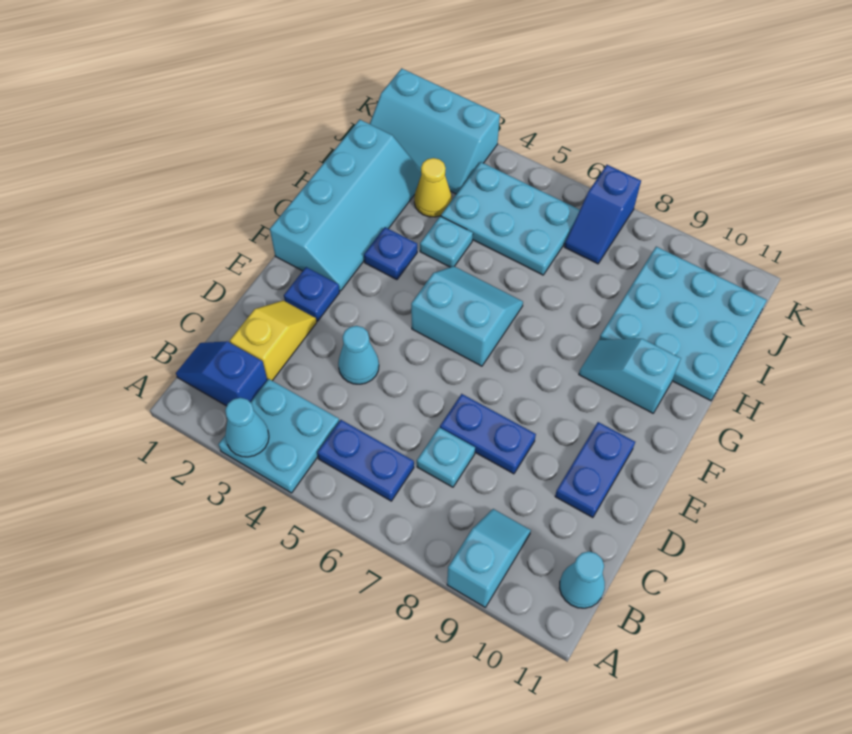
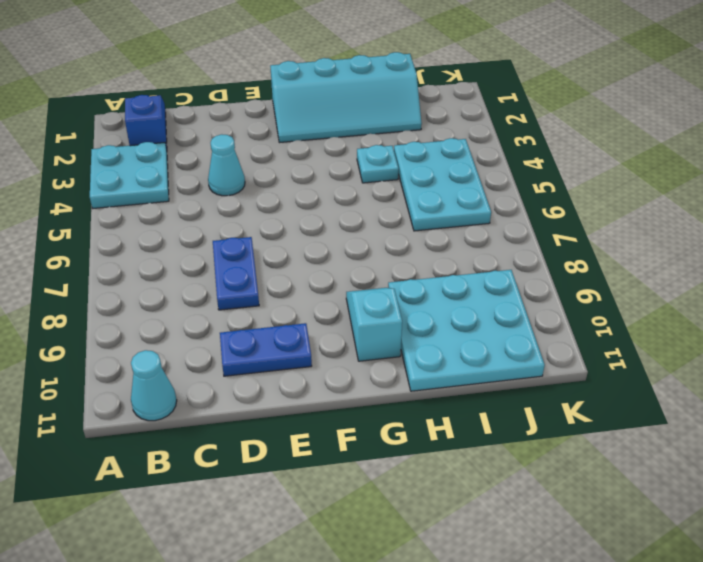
none -> cyan 1x2 slope [447,509,531,607]
none -> blue 1x2 plate [317,420,414,501]
none -> yellow 1x2 slope [230,300,317,381]

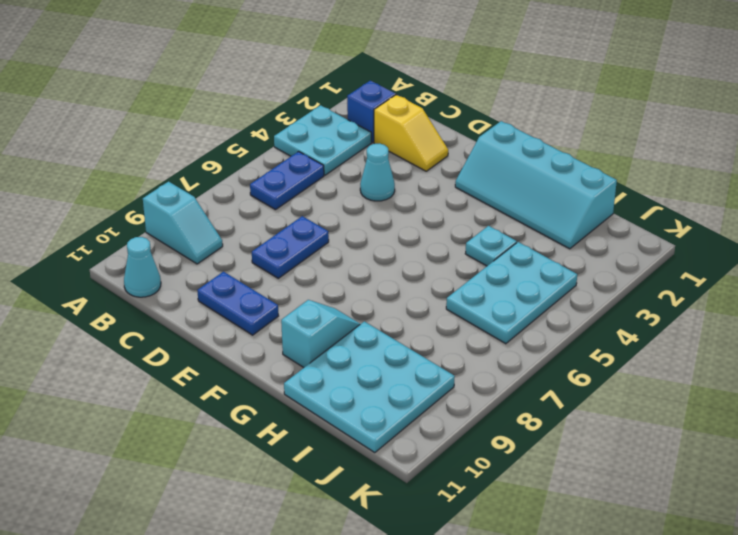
none -> cyan 1x1 plate [417,428,475,487]
none -> blue 1x1 plate [284,267,340,321]
none -> cyan 2x2 slope [411,266,523,366]

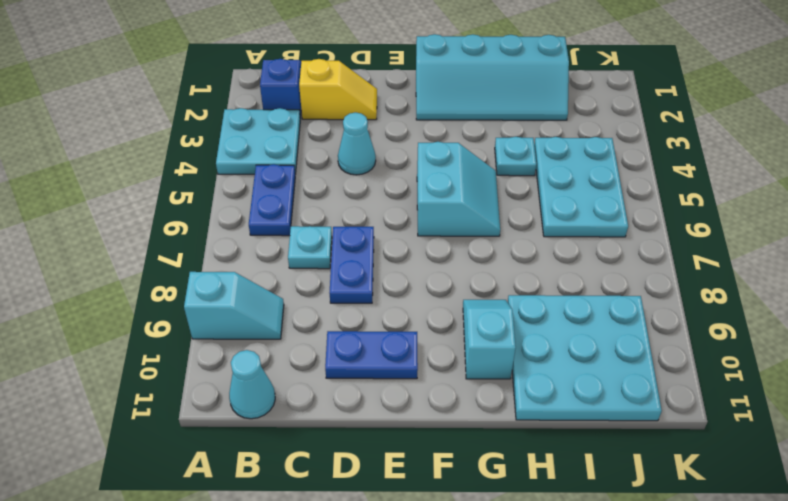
none -> blue 1x1 plate [284,267,340,321]
none -> blue 1x1 plate [364,227,417,280]
none -> yellow 1x1 cone [414,158,452,217]

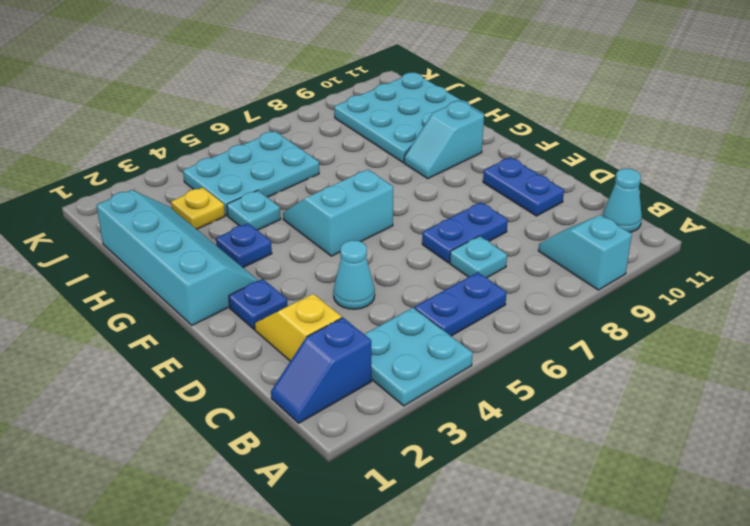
yellow 1x1 plate [171,187,225,229] -> yellow 1x1 cone [414,158,452,217]
none -> cyan 2x3 slope [370,68,500,194]
none -> blue 1x2 slope [564,165,641,264]
none -> cyan 1x1 cone [225,398,269,457]

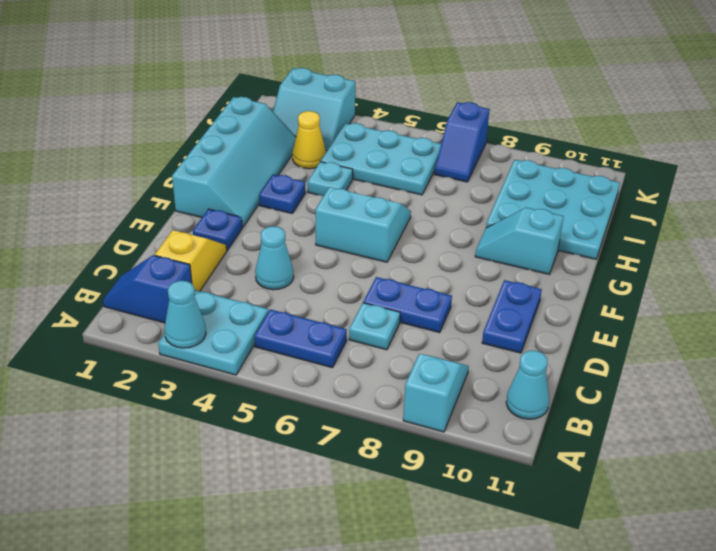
cyan 2x2 slope [273,68,355,151] -> cyan 2x3 slope [370,68,500,194]

